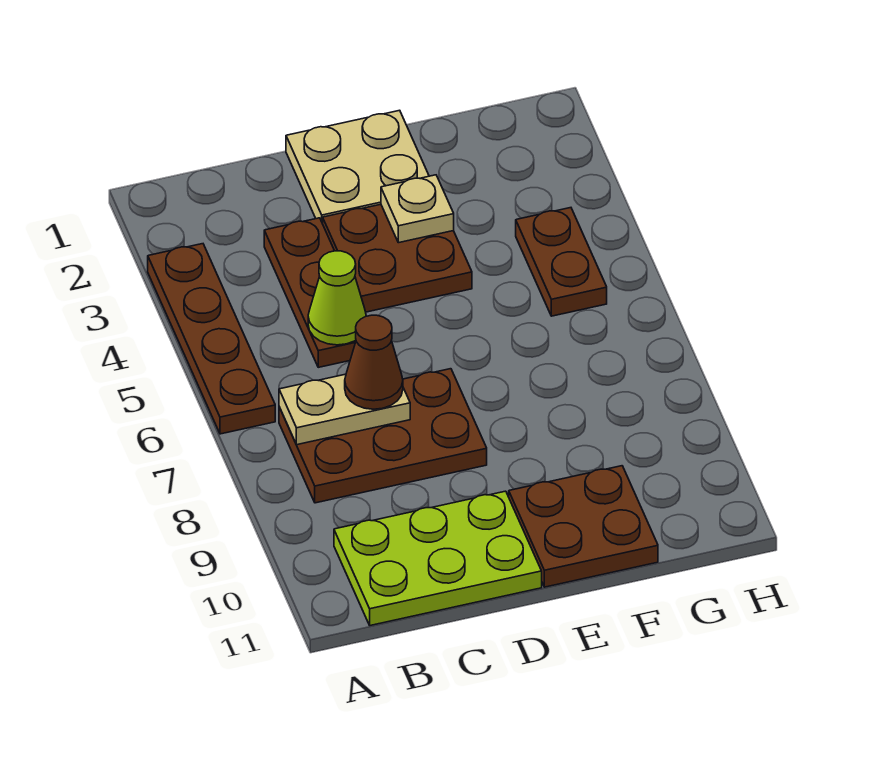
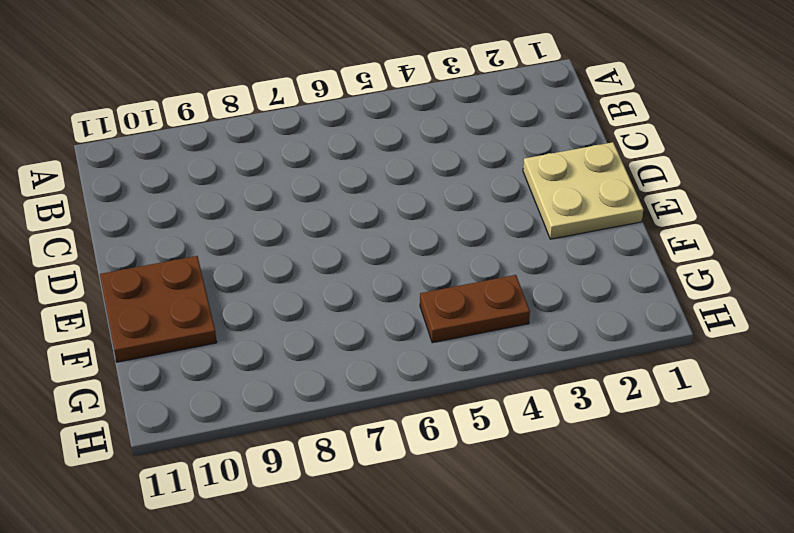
none -> brown 1x4 plate [148,244,275,434]
none -> brown 2x3 plate [279,369,487,503]
none -> lime 2x3 plate [334,491,542,626]

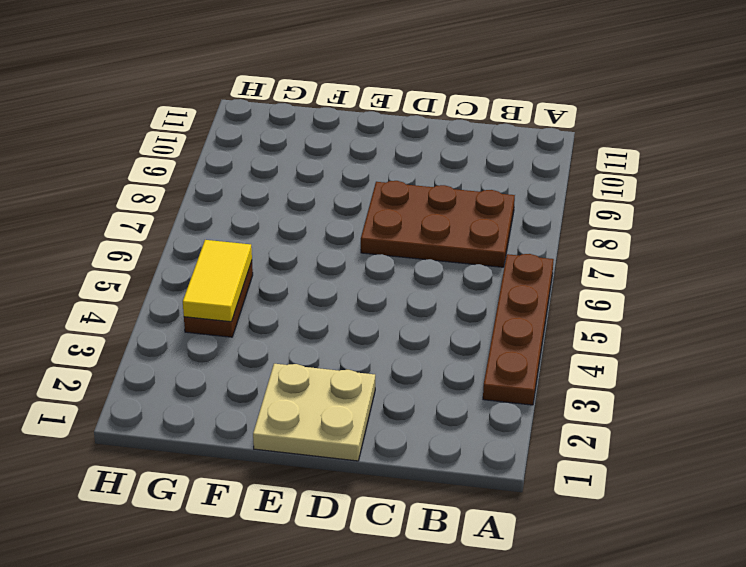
yellow 1x2 tile [183,240,252,322] -> none
none -> lime 2x3 plate [334,491,542,626]
none -> brown 1x3 plate [264,218,356,367]
none -> brown 2x2 plate [323,204,472,312]

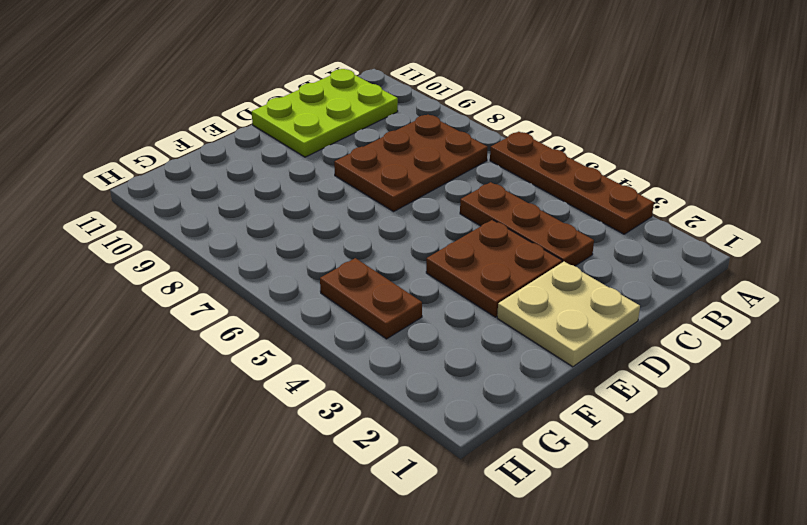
none -> brown 2x2 plate [509,466,658,587]
none -> tan 1x2 plate [279,374,410,445]
none -> lime 1x1 cone [308,251,366,345]

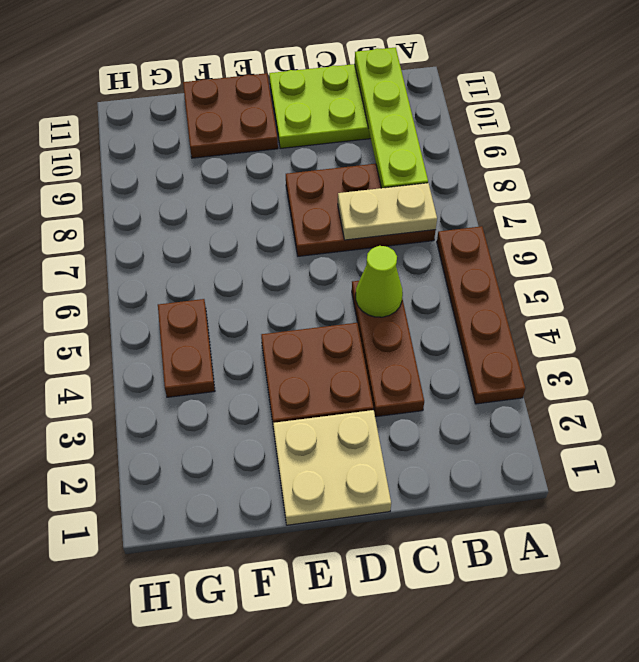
lime 1x4 plate [355,47,428,188] -> none
none -> tan 1x1 plate [381,175,454,243]
none -> brown 1x1 cone [345,315,403,409]

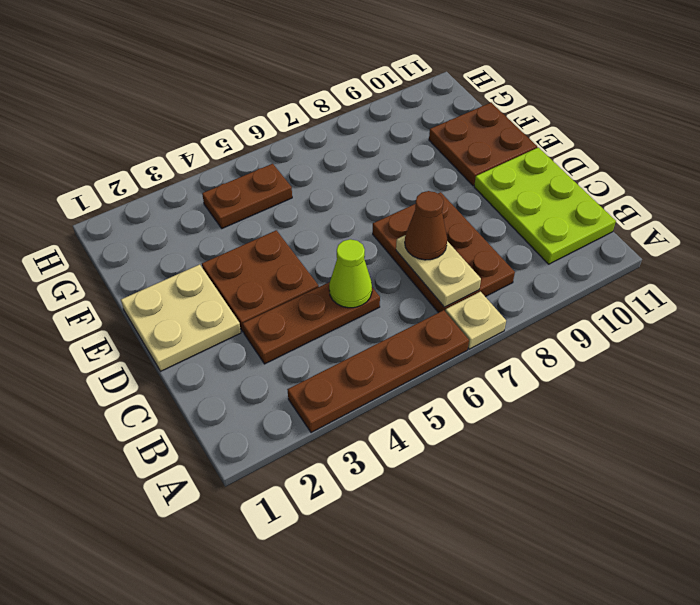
tan 1x1 plate [445,292,506,349] -> tan 1x1 plate moved to [381,175,454,243]

